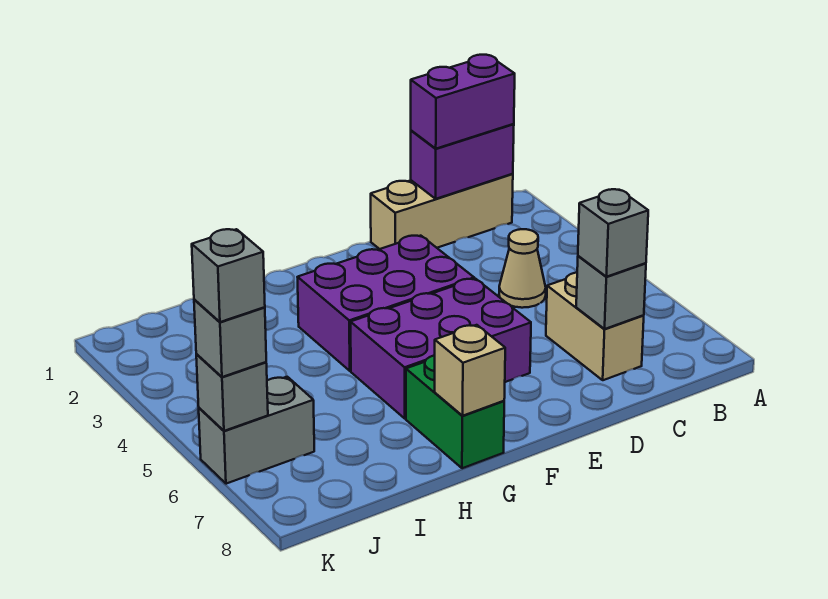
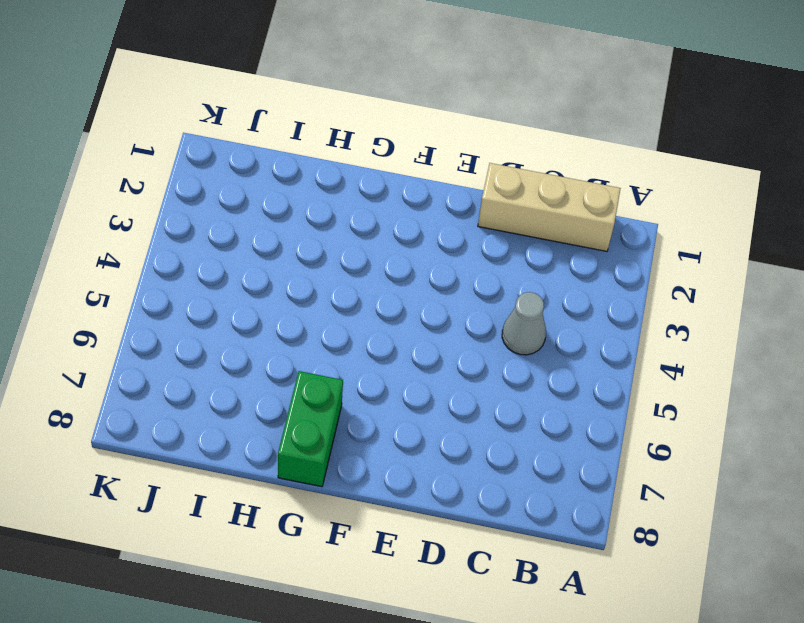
grey 1x1 cone [502,292,546,355] -> tan 1x1 cone [499,229,546,308]
none -> tan 1x2 brick [546,273,644,380]
none -> purple 2x3 brick [298,236,474,371]
none -> purple 2x3 brick [351,279,531,418]

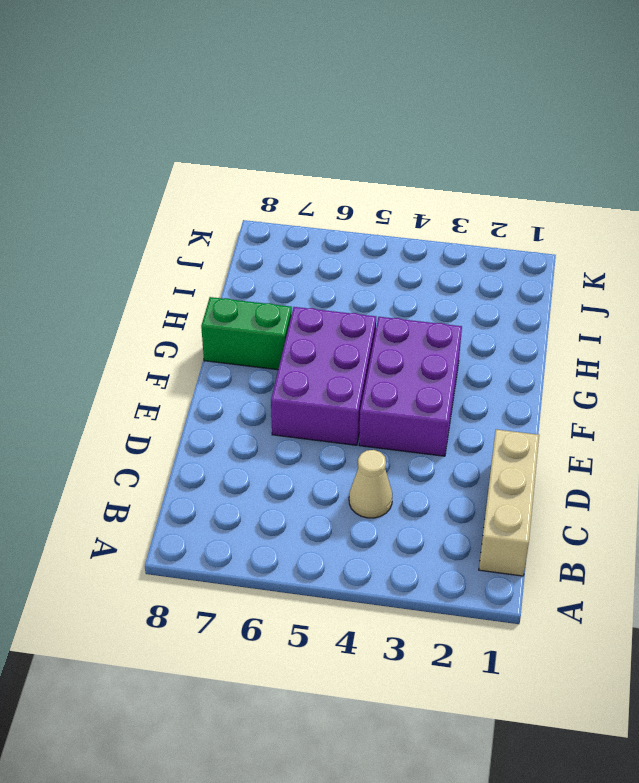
none -> tan 1x2 brick [546,273,644,380]
none -> grey 1x2 brick [199,377,314,484]
none -> purple 1x2 brick [411,124,514,199]

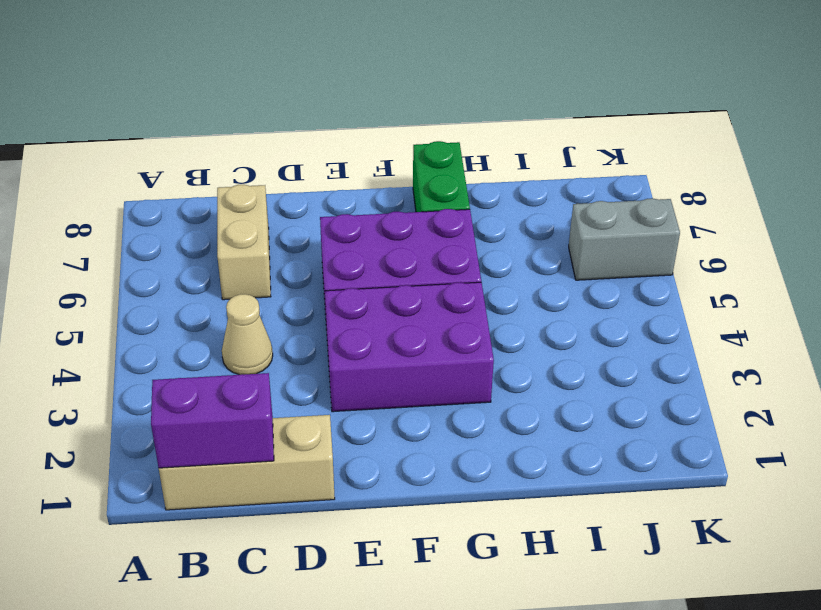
none -> grey 1x1 brick [576,256,646,329]
none -> tan 1x1 brick [435,325,505,416]
none -> grey 1x1 brick [196,354,268,431]

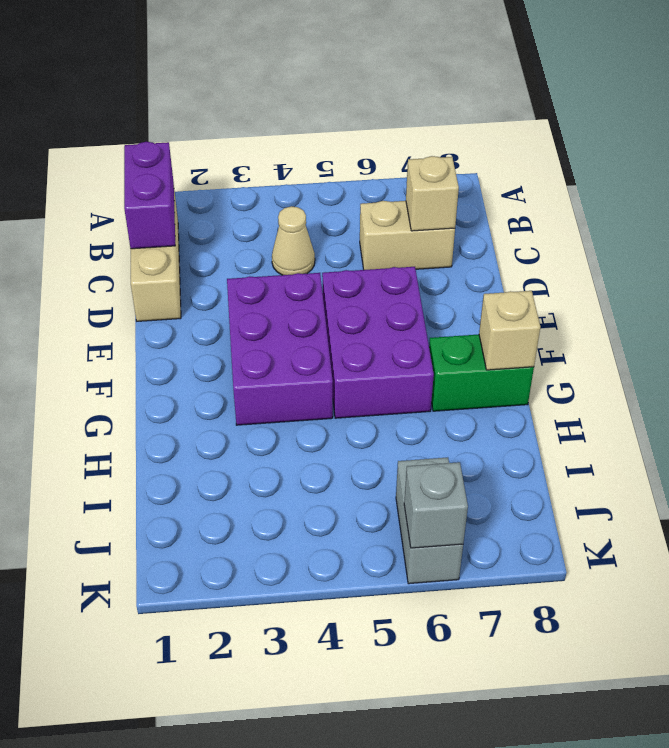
tan 1x1 brick [406,156,459,231] -> grey 1x1 brick [576,256,646,329]
none -> purple 1x2 brick [411,55,515,149]
none -> grey 1x1 brick [578,189,648,277]
none -> grey 1x1 brick [194,299,266,377]

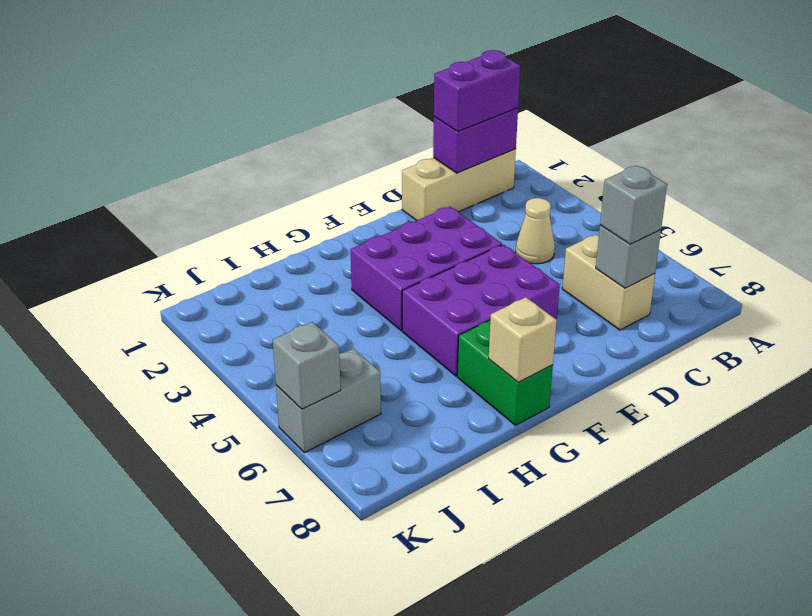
none -> grey 1x1 brick [194,299,266,377]
none -> grey 1x1 brick [192,229,265,322]

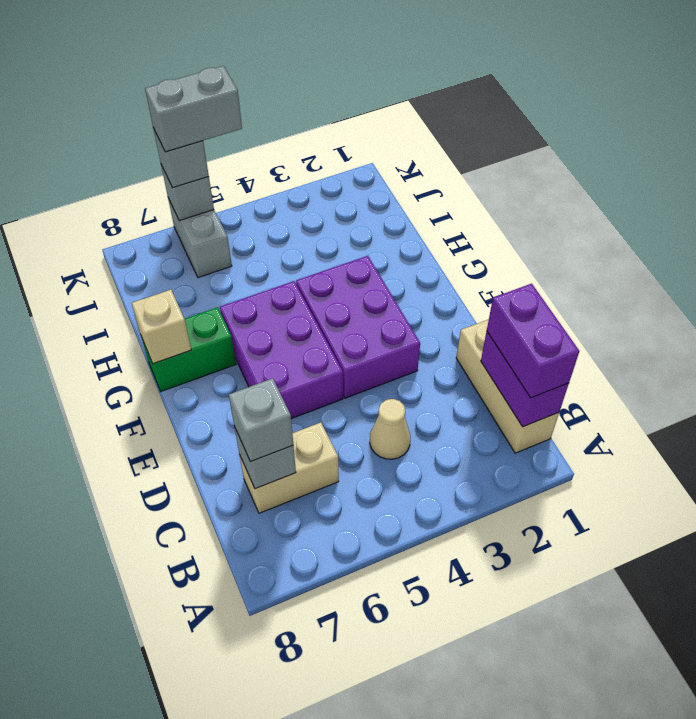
grey 1x2 brick [145,66,242,152] -> grey 1x1 brick [192,229,265,322]

